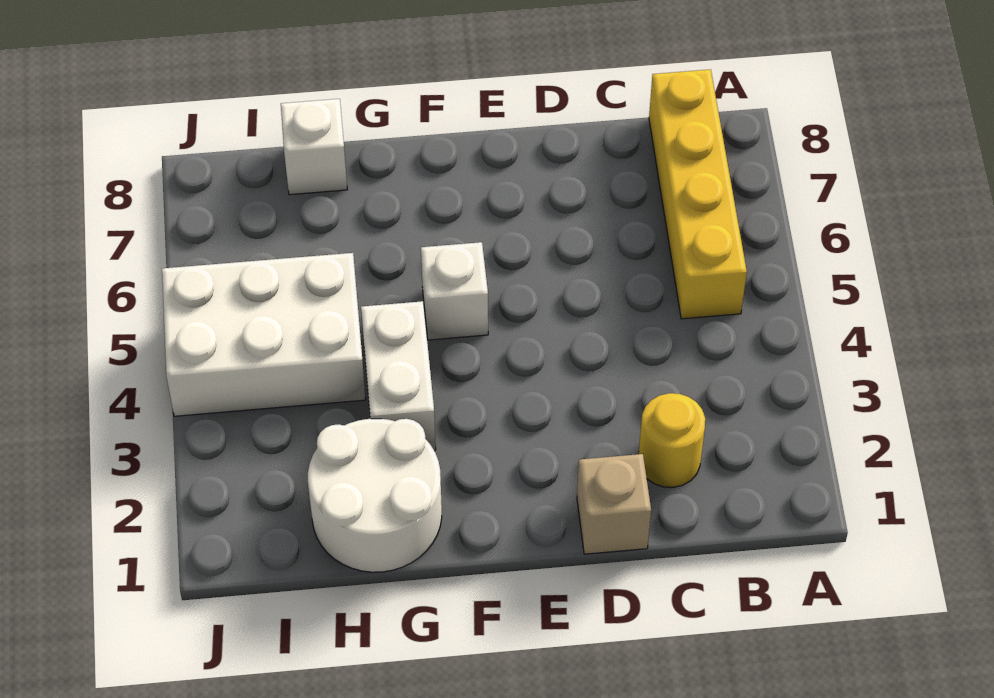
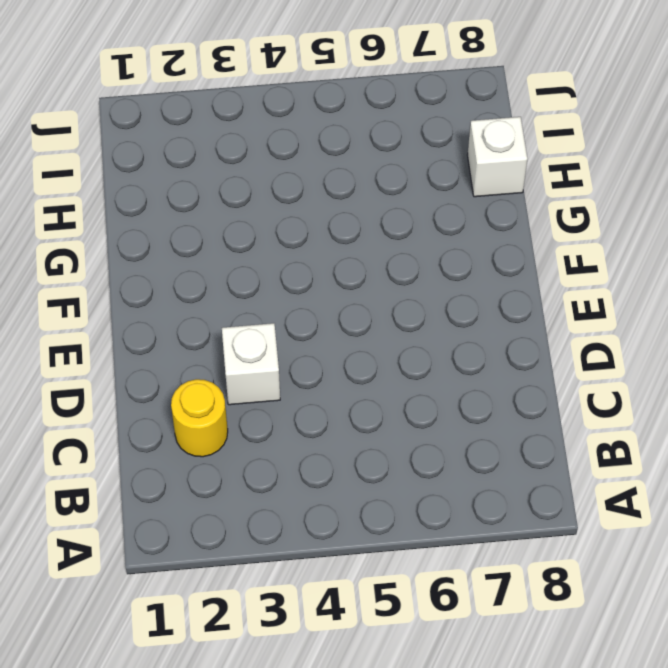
white 1x1 brick [222,323,280,405] -> white 1x1 brick moved to [421,242,488,340]
none -> yellow 1x4 brick [649,69,747,319]
none -> tan 1x1 brick [577,454,651,554]

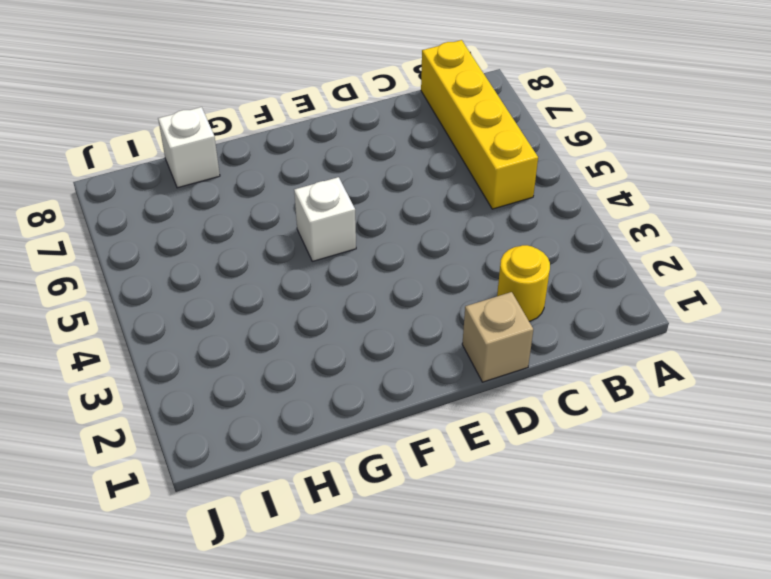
none -> white 2x2 round brick [308,418,442,572]
none -> white 1x2 brick [361,301,436,451]

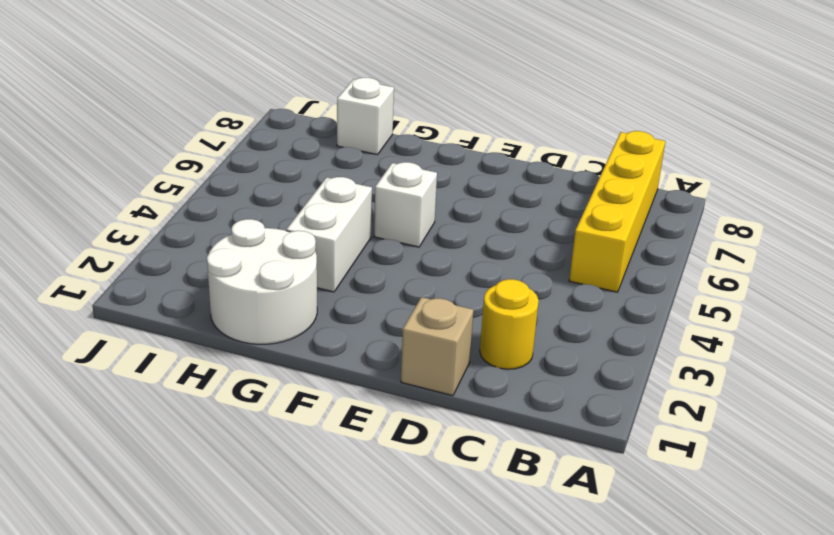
none -> white 2x3 brick [162,253,366,416]

